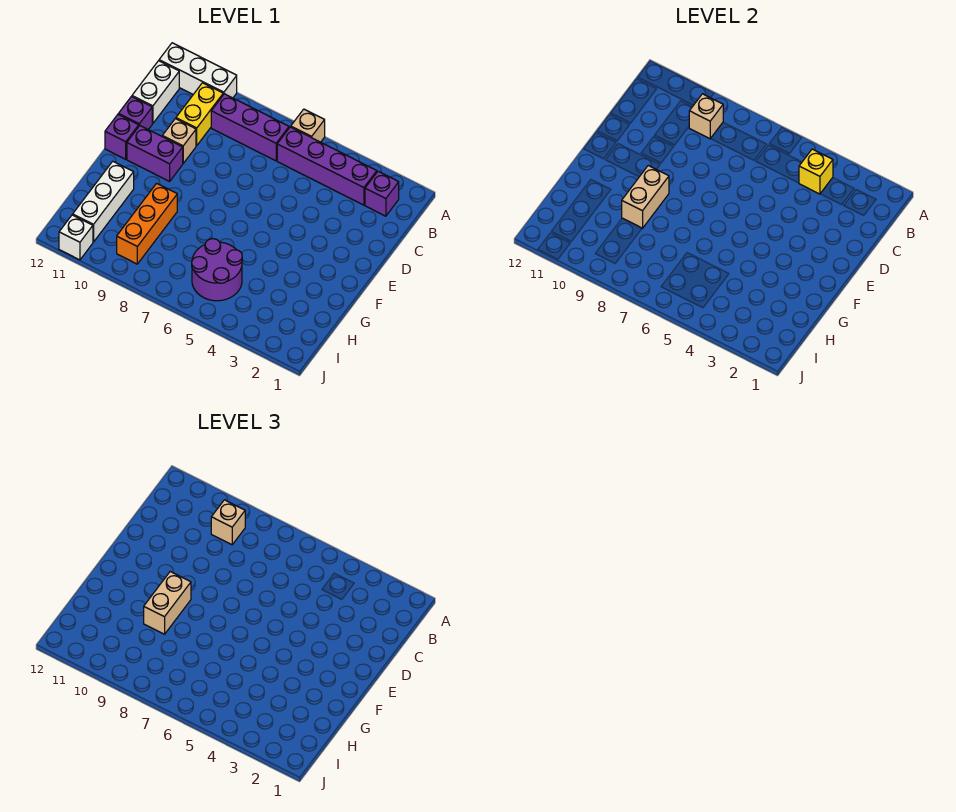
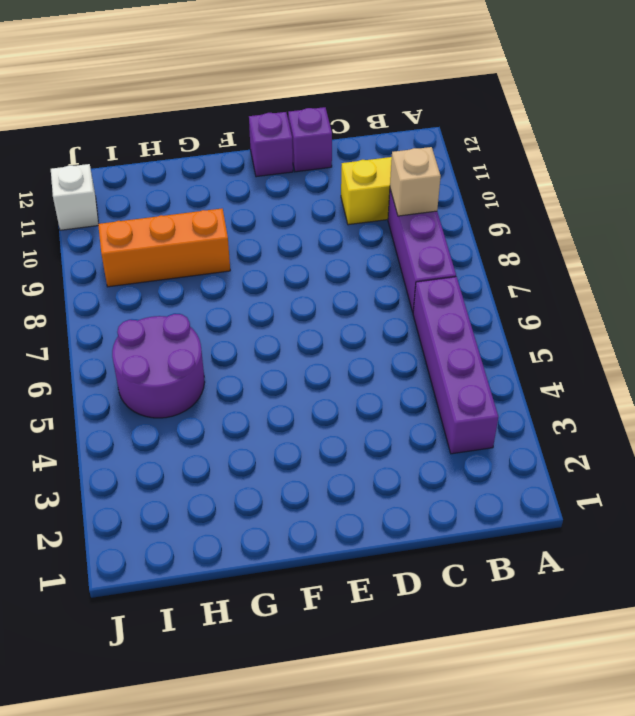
none -> tan 1x1 brick [291,109,325,142]
none -> white 1x3 brick [159,43,237,98]
none -> purple 1x1 brick [365,171,399,216]

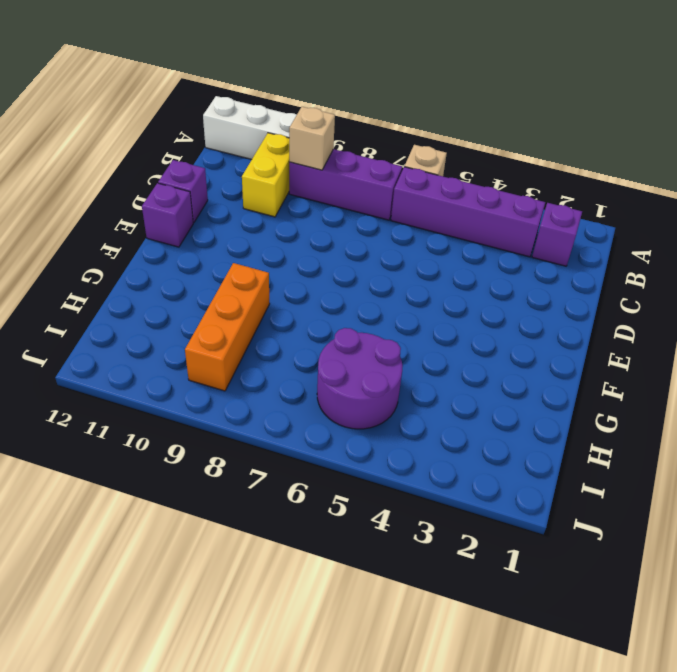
none -> white 1x2 brick [132,61,179,124]
none -> tan 1x1 brick [162,119,196,163]
none -> purple 1x2 brick [127,126,183,181]

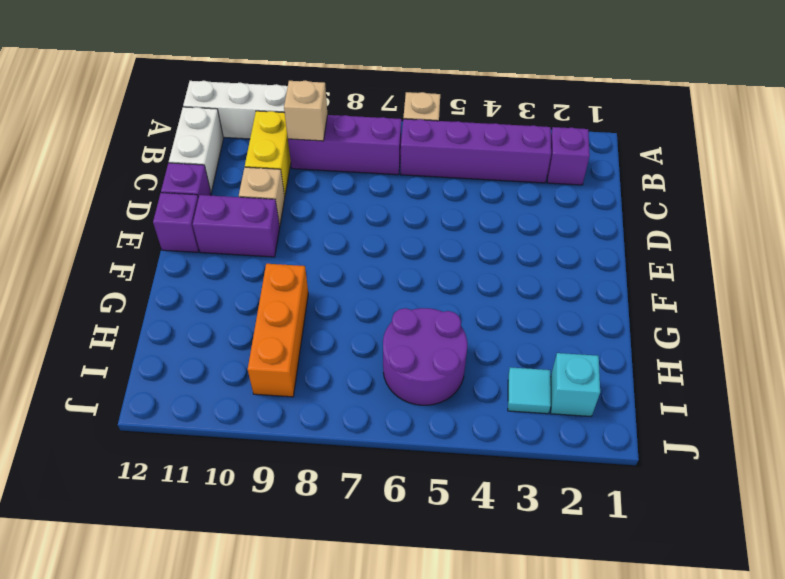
cyan 1x1 brick [550,353,600,416] -> none
cyan 1x1 tile [508,367,551,414] -> none
none -> white 1x3 brick [73,161,134,242]
none -> white 1x1 brick [59,215,93,260]
none -> yellow 1x1 brick [799,149,833,194]

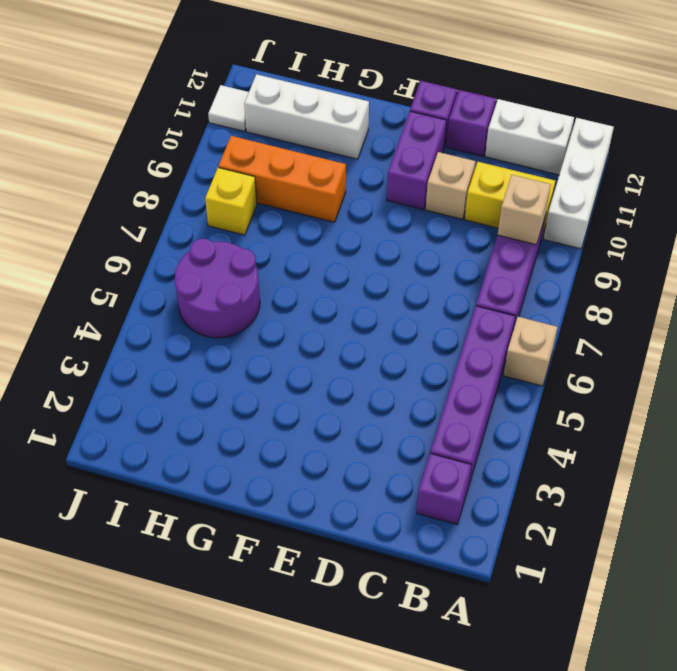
yellow 1x1 brick [205,168,257,235] -> yellow 1x1 brick moved to [799,149,833,194]
white 1x1 tile [208,85,249,131] -> white 1x1 brick [59,215,93,260]
none -> tan 1x2 brick [622,166,669,228]
none -> tan 1x1 brick [211,500,245,545]
none -> tan 1x2 brick [144,572,191,634]

